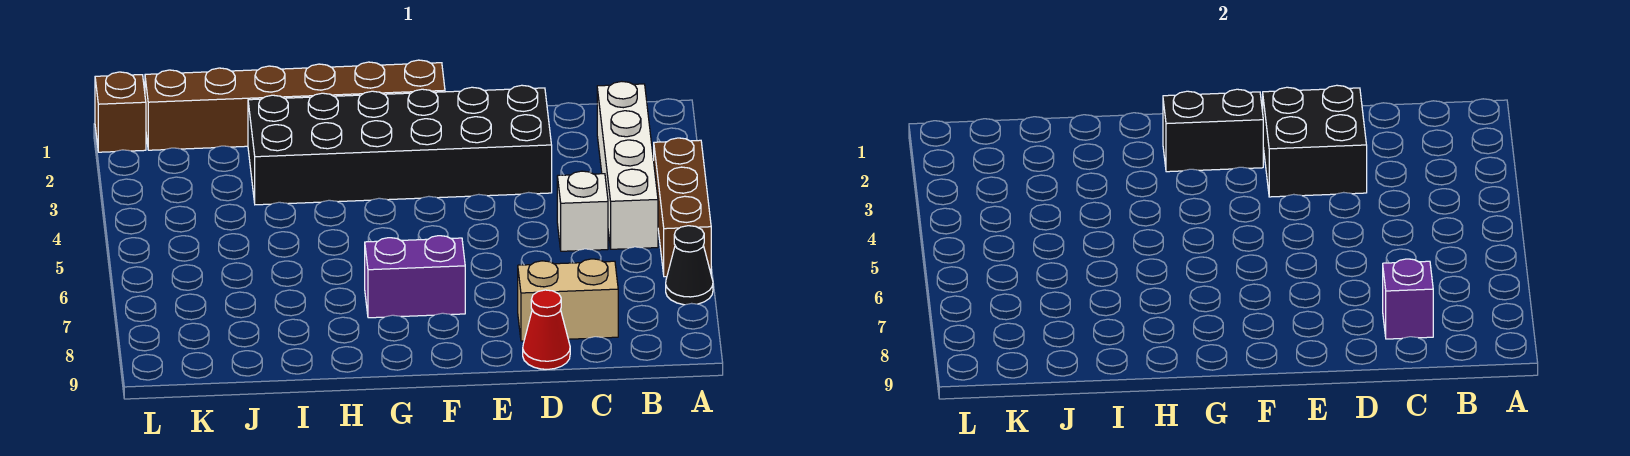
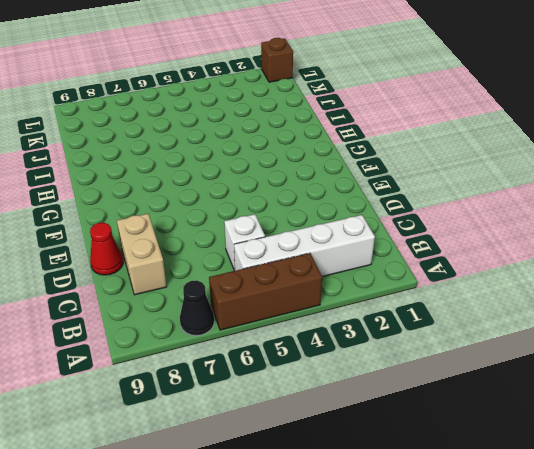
none -> black 2x6 brick [248,85,552,205]
none -> brown 1x6 brick [145,60,445,150]
none -> purple 1x2 brick [365,236,465,318]

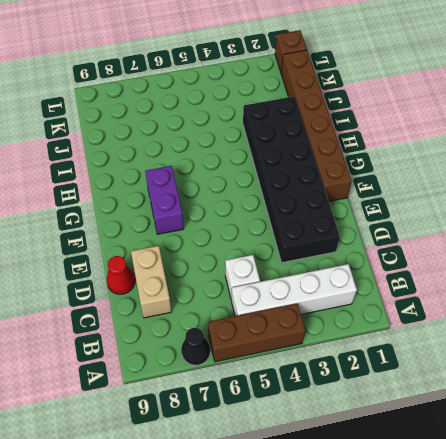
none -> purple 1x1 brick [1383,259,1433,339]
none -> black 2x2 brick [1262,85,1367,197]
none -> black 1x2 brick [1163,89,1263,172]

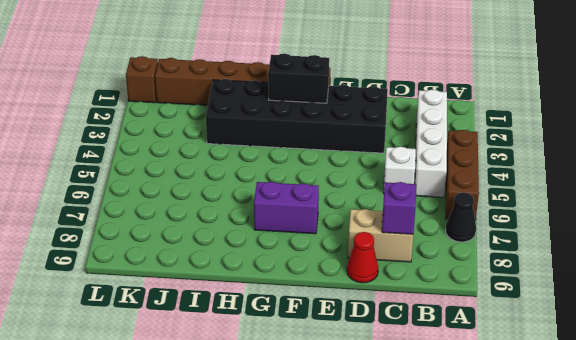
none -> black 2x2 brick [1262,85,1367,197]

